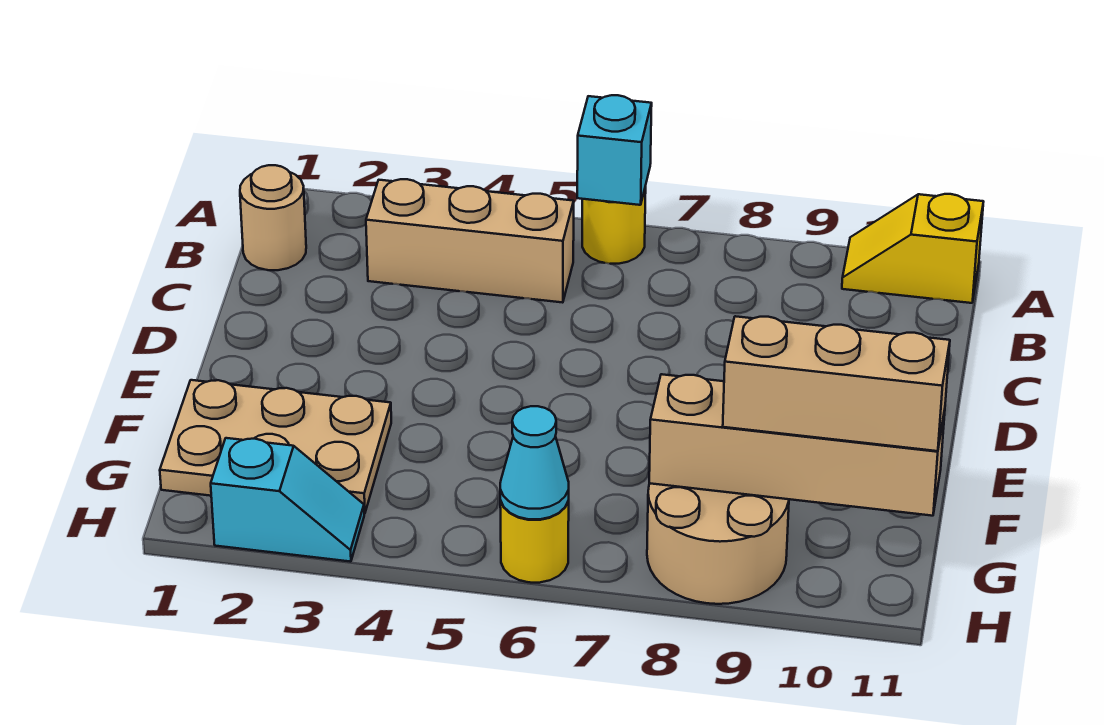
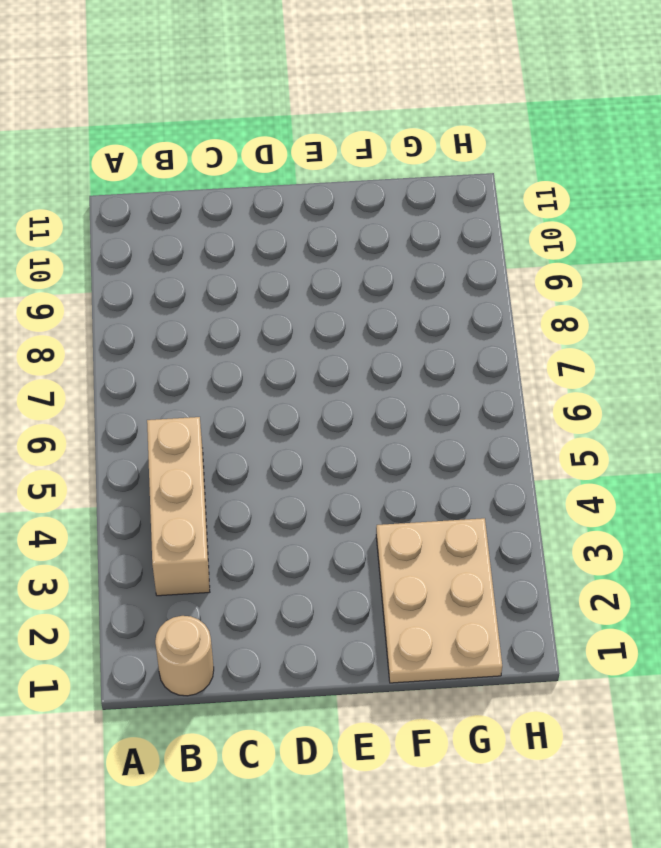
none -> yellow 1x1 round brick [582,186,646,264]
none -> yellow 1x2 slope [842,194,984,303]
none -> tan 2x2 round brick [647,483,789,604]

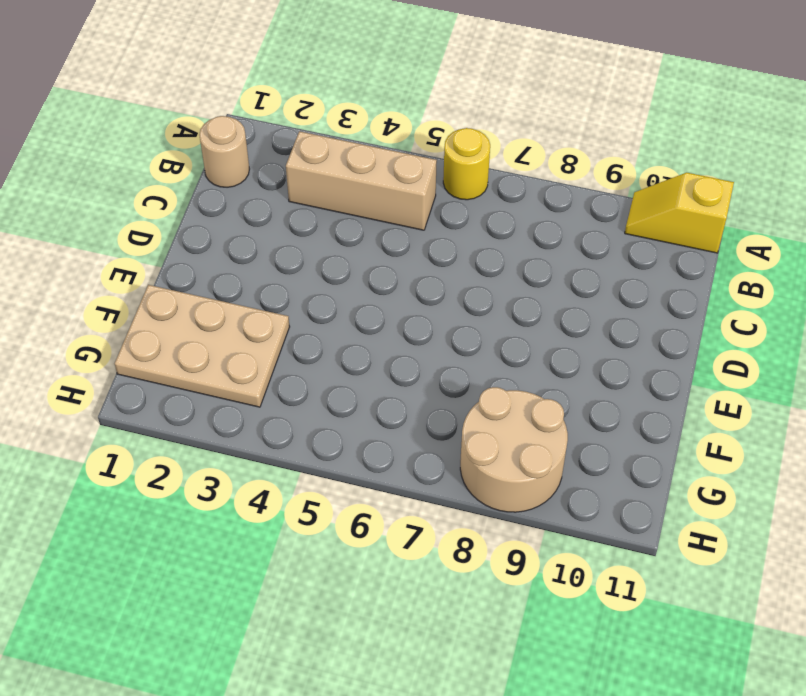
none -> cyan 1x2 slope [211,438,364,562]
none -> yellow 1x1 round brick [500,500,569,583]
none -> cyan 1x1 brick [577,95,652,205]

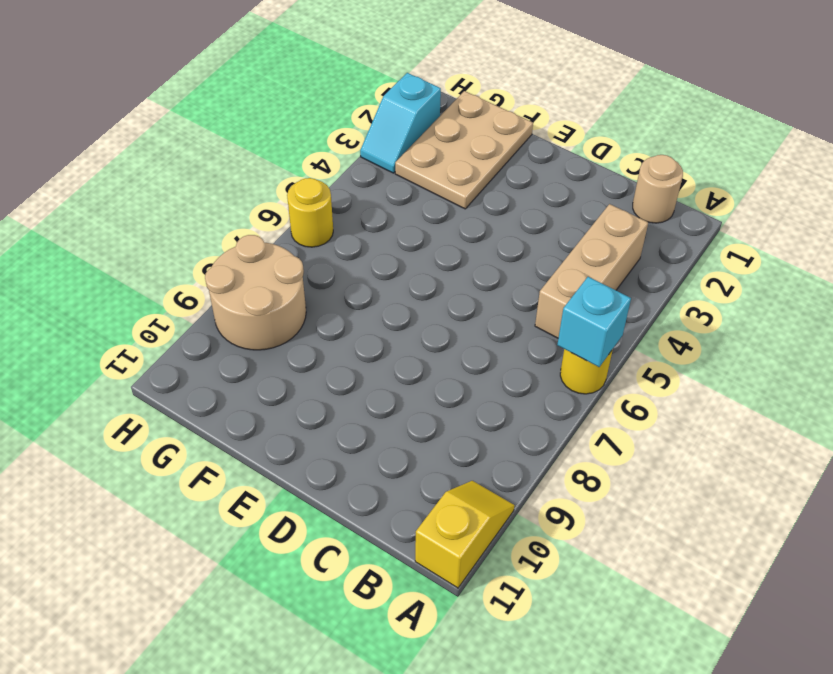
none -> tan 1x4 brick [649,374,945,516]
none -> cyan 1x1 cone [500,406,569,519]
none -> tan 1x3 brick [723,316,950,451]

